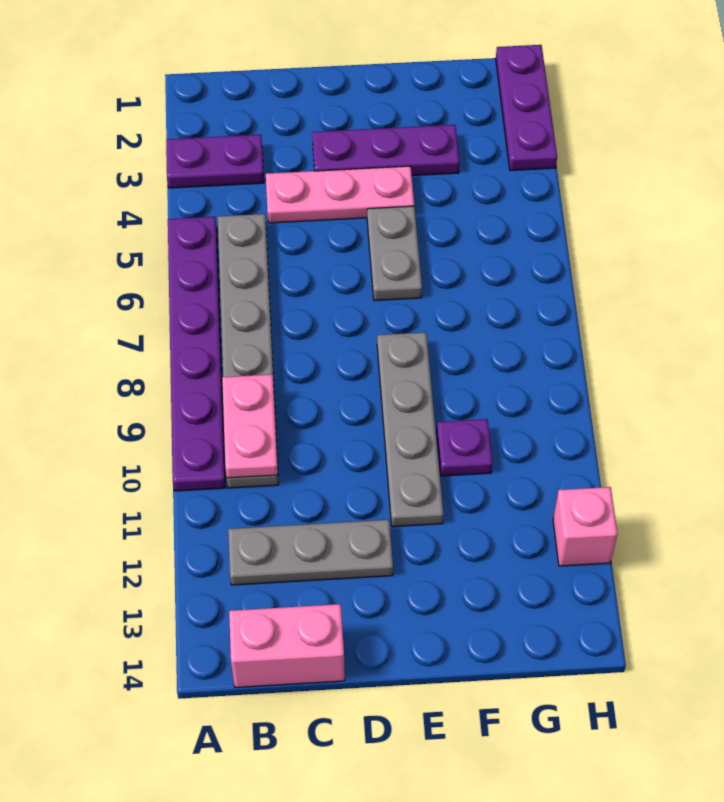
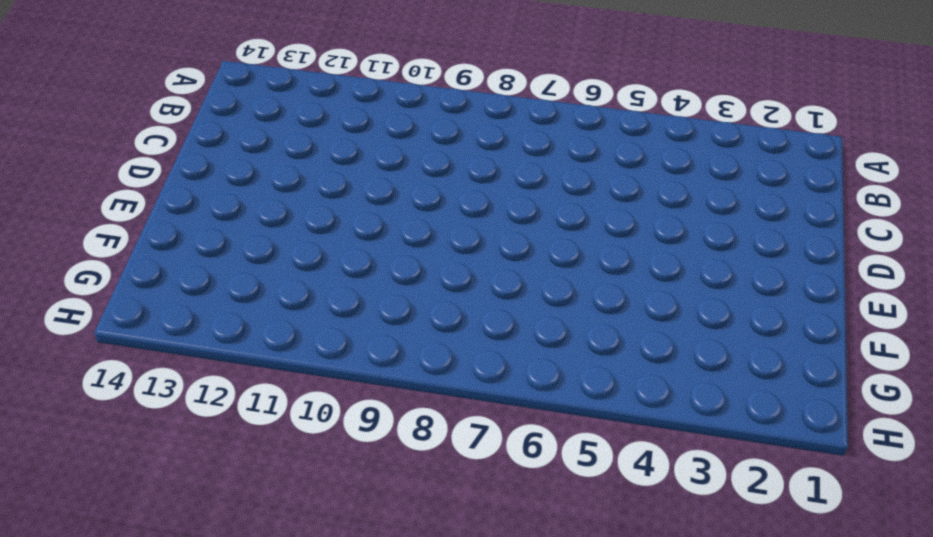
none -> purple 1x2 plate [166,135,264,188]
none -> purple 1x6 plate [168,217,225,491]
none -> grey 1x6 plate [218,214,279,488]

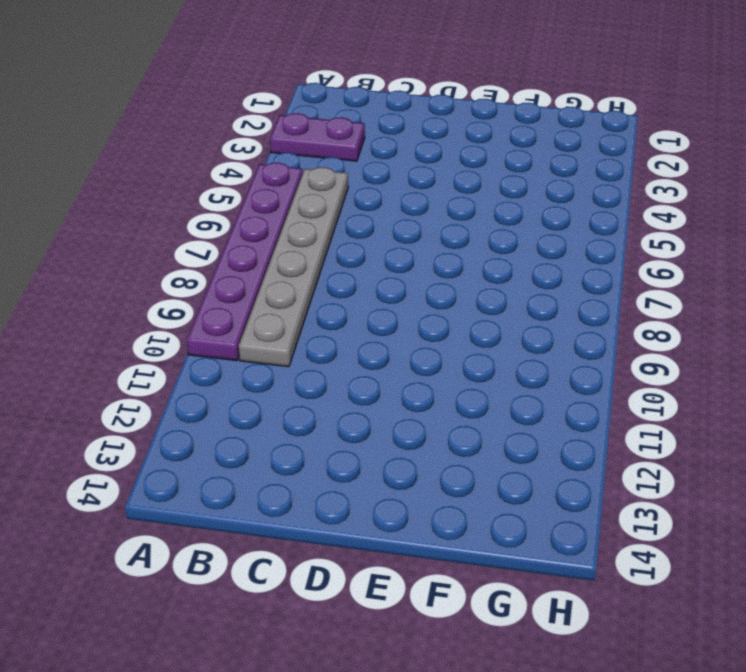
none -> grey 1x3 plate [228,520,393,585]
none -> pink 1x2 brick [229,604,345,687]
none -> pink 1x3 plate [266,166,414,223]

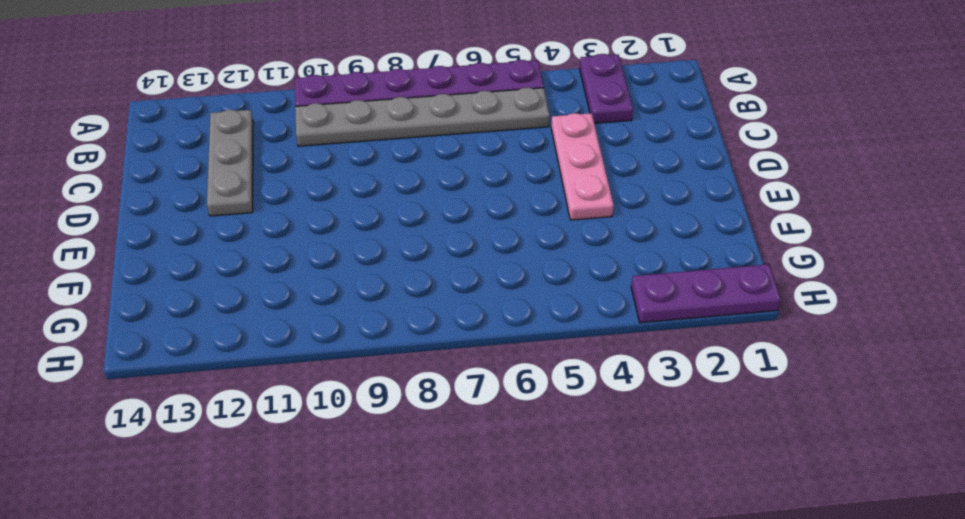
none -> pink 1x2 brick [229,604,345,687]
none -> purple 1x3 plate [312,125,459,176]
none -> grey 1x2 plate [367,206,422,301]

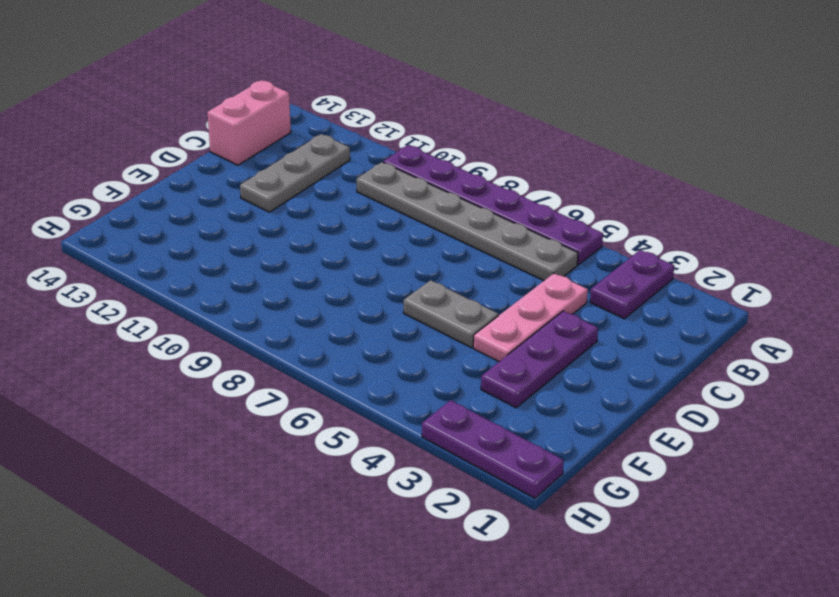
none -> grey 1x4 plate [377,332,443,527]
none -> purple 1x1 plate [437,419,492,476]
none -> pink 1x1 brick [553,487,617,566]

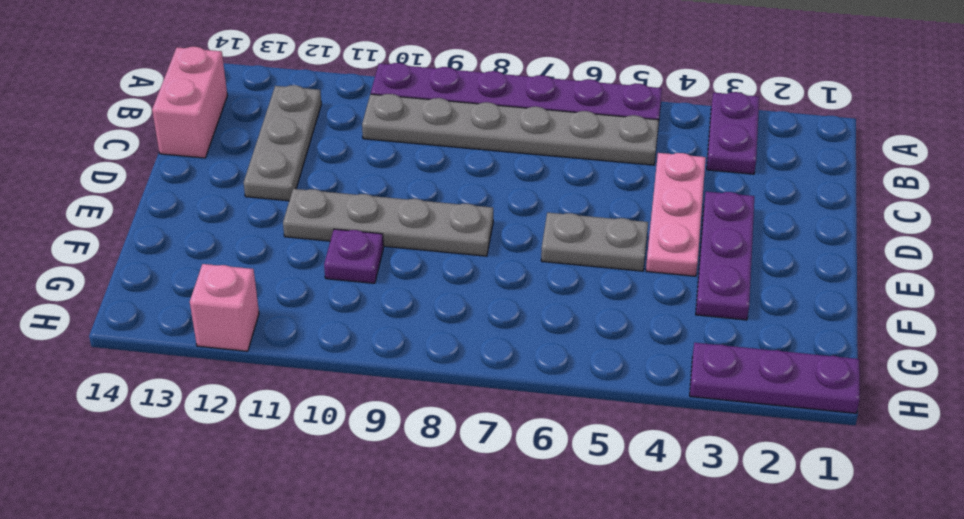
none -> pink 1x2 plate [222,374,278,478]

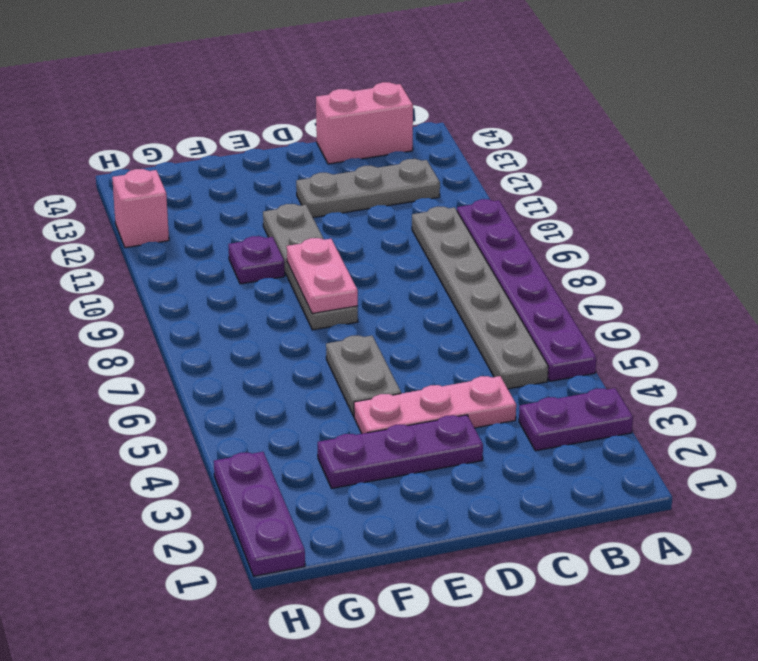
pink 1x2 plate [287,238,358,314] -> pink 1x2 plate moved to [222,374,278,478]

